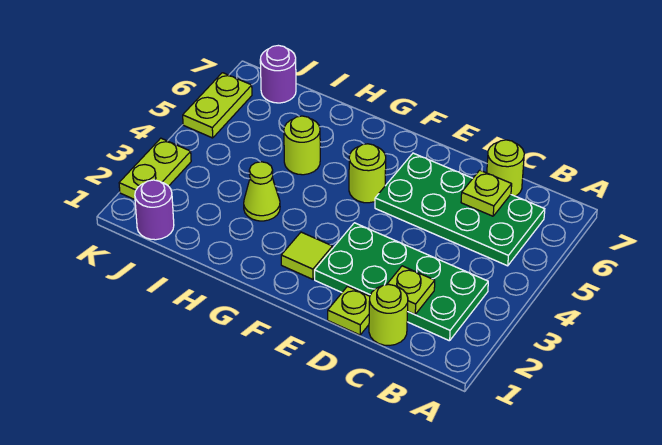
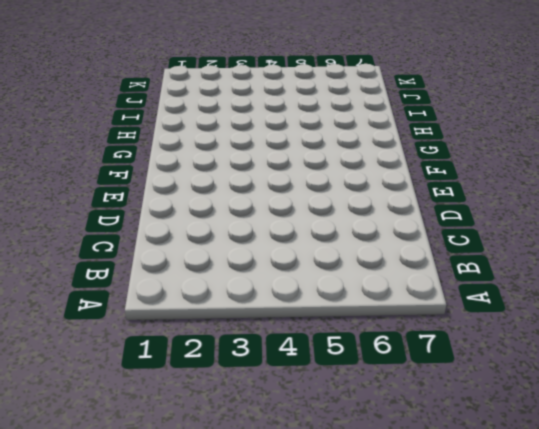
none -> green 2x4 plate [315,223,488,341]
none -> green 2x4 plate [375,153,545,266]
none -> lime 1x1 round brick [369,285,408,345]

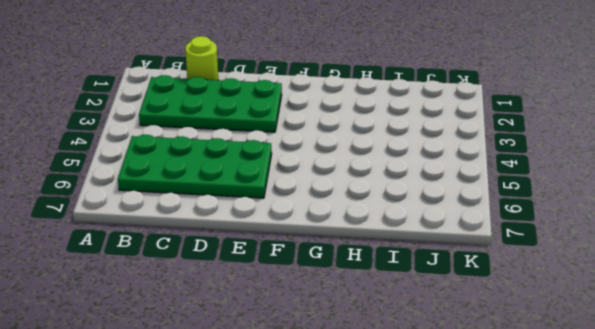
none -> lime 1x1 round brick [487,140,524,196]
none -> lime 1x1 plate [328,286,370,335]
none -> lime 1x1 tile [281,232,333,279]

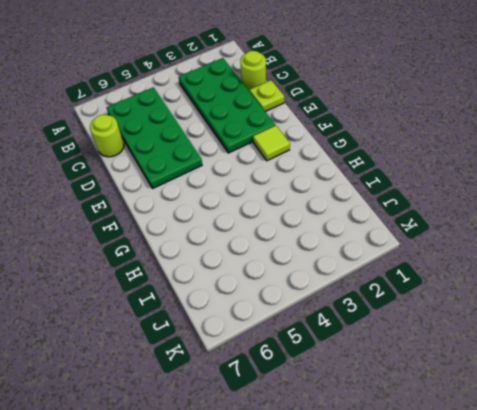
none -> lime 1x1 round brick [349,144,386,203]
none -> lime 1x1 cone [244,162,280,221]
none -> lime 1x1 round brick [284,116,320,175]

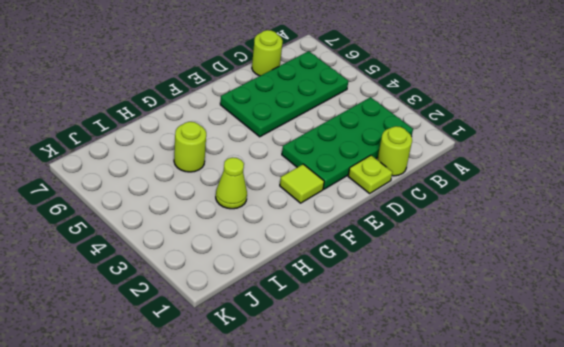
none -> lime 1x1 round brick [349,144,386,203]
none -> purple 1x1 round brick [135,180,174,240]
none -> purple 1x1 round brick [260,45,296,103]

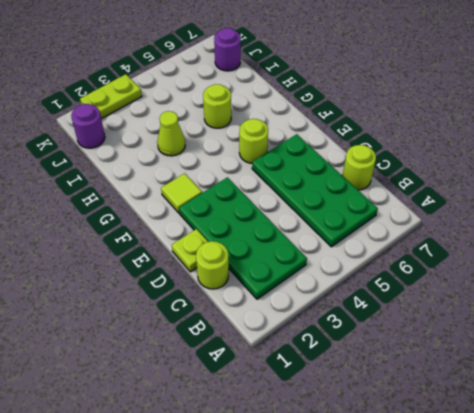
none -> lime 1x2 plate [183,73,252,138]
none -> lime 1x1 plate [387,266,435,314]
none -> lime 1x1 plate [461,170,512,216]

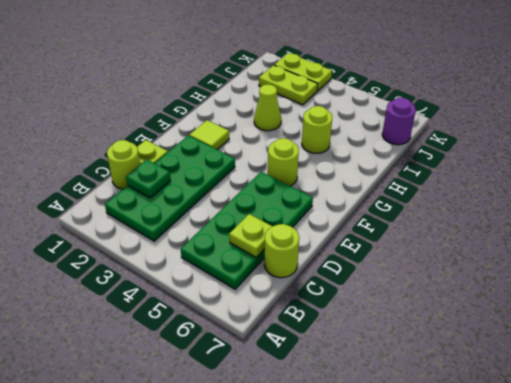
green 1x1 plate [126,159,171,198] -> lime 1x1 plate [387,266,435,314]
lime 1x2 plate [259,65,318,105] -> lime 1x2 plate moved to [183,73,252,138]
none -> purple 1x1 round brick [135,180,174,240]

